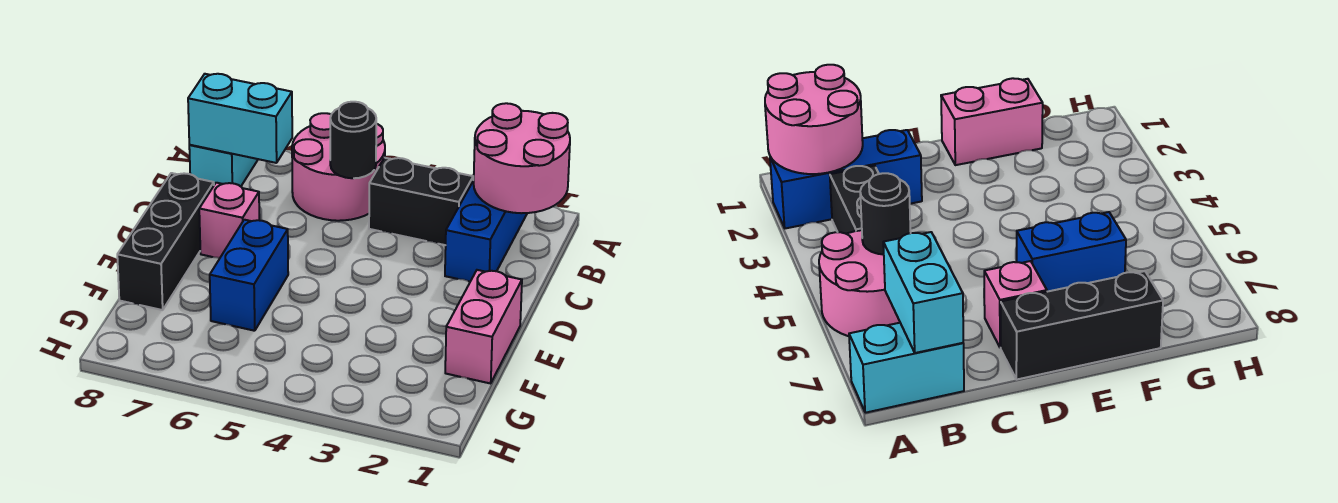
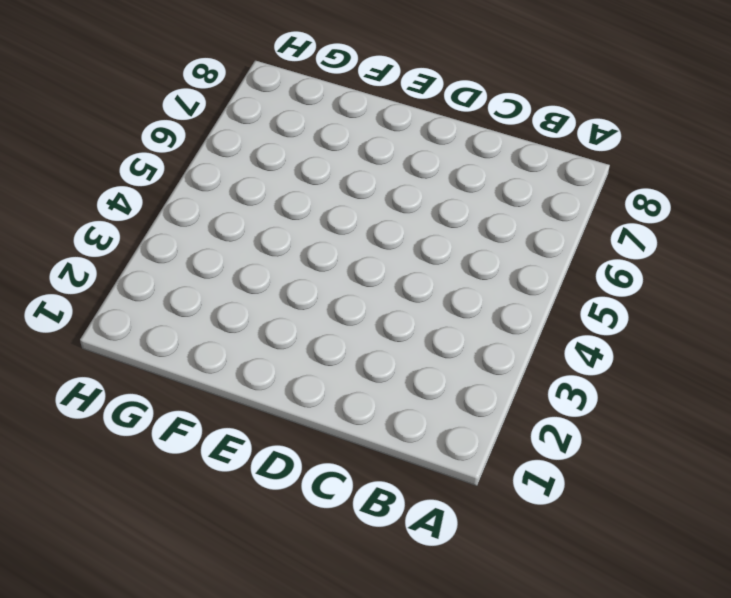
none -> blue 1x3 brick [445,181,527,281]
none -> pink 2x2 round brick [292,113,385,221]

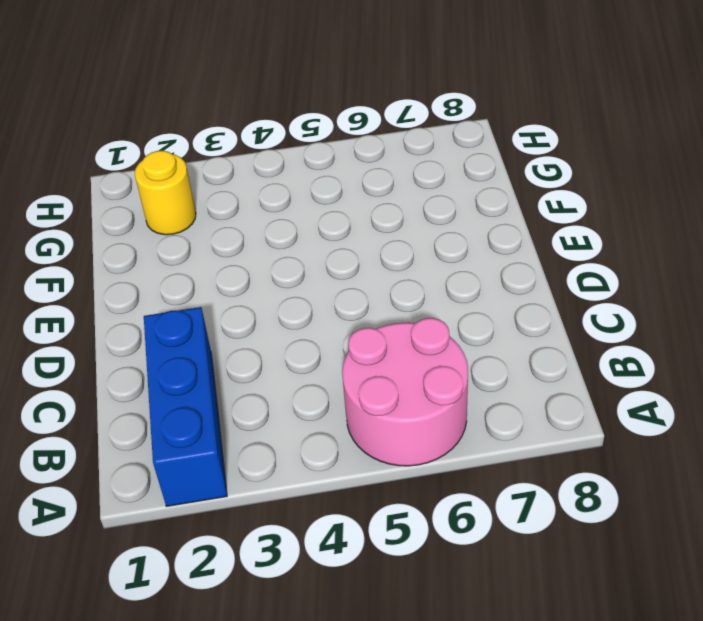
yellow 1x1 round brick [135,151,196,235] -> none
none -> cyan 1x2 brick [189,145,258,186]
none -> black 1x2 brick [369,158,473,245]

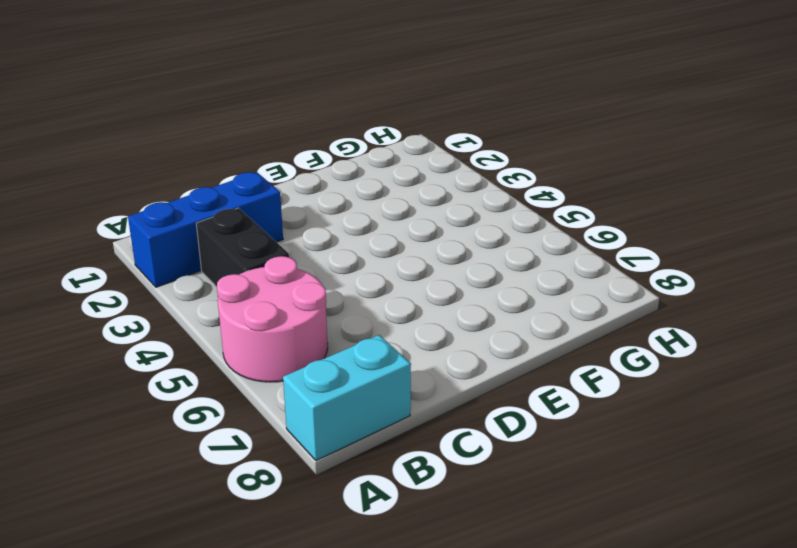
none -> pink 1x1 brick [199,183,259,258]
none -> black 1x3 brick [117,173,214,310]

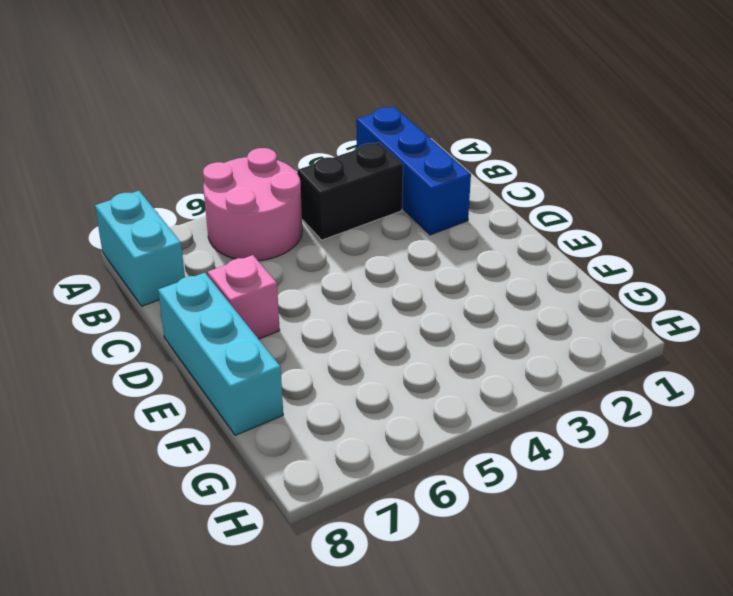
cyan 1x3 brick [158,273,283,435] -> black 1x3 brick [117,173,214,310]
none -> pink 1x2 brick [445,270,522,383]
none -> blue 1x2 brick [210,220,288,331]

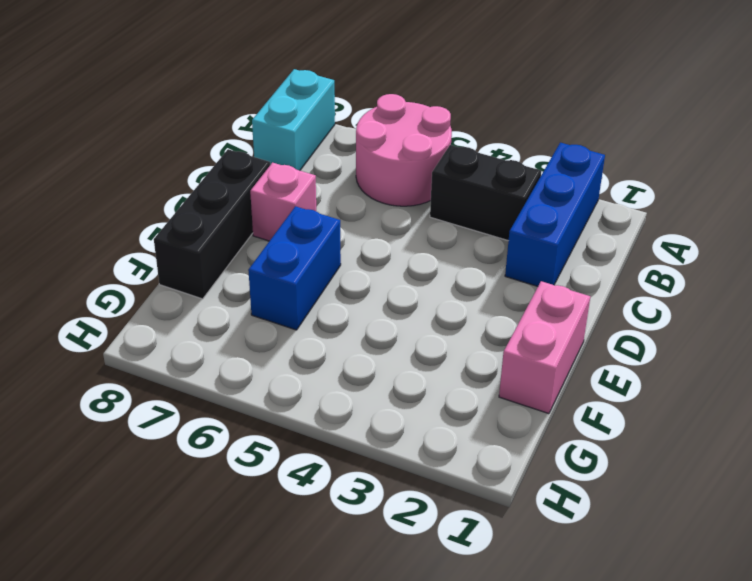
none -> pink 2x2 round brick [473,103,570,213]
none -> black 1x1 round brick [330,102,376,178]

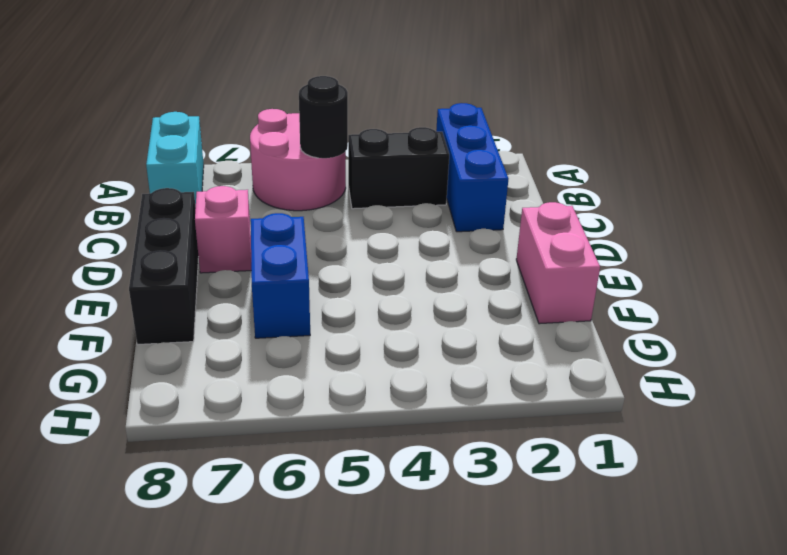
none -> pink 2x2 round brick [473,103,570,213]
none -> cyan 1x2 brick [188,74,292,163]

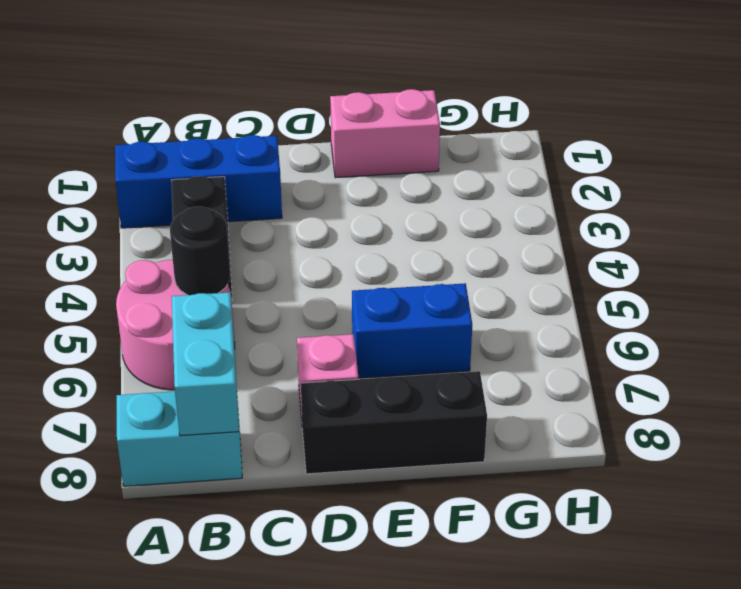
none -> pink 2x2 round brick [473,103,570,213]

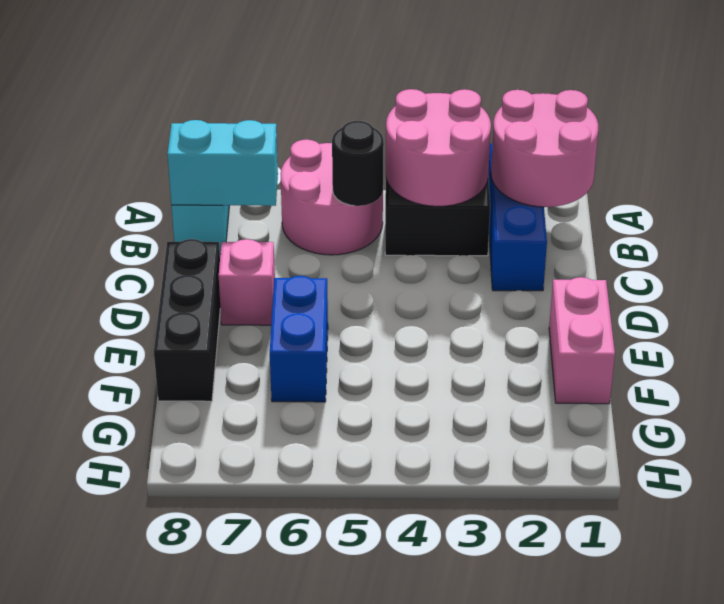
pink 2x2 round brick [386,89,491,206] -> none

